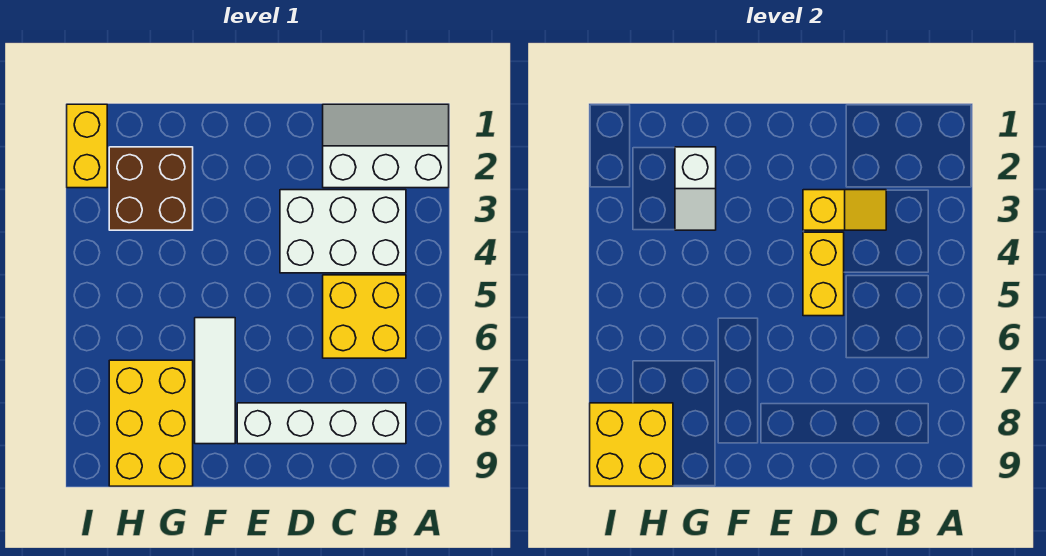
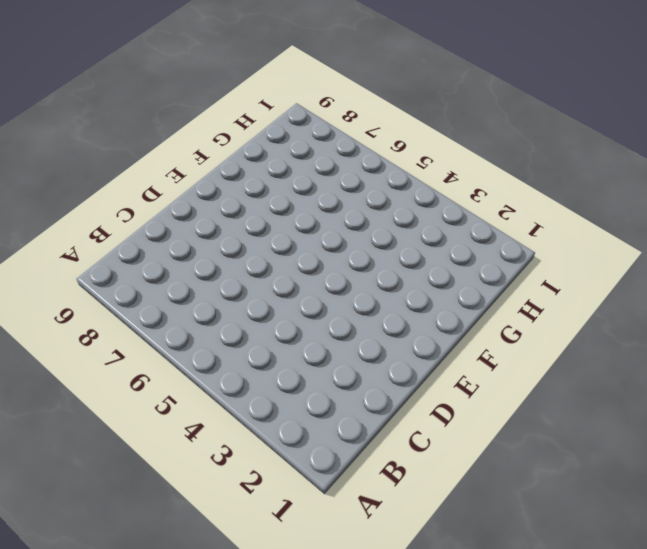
none -> white 2x3 slope [323,104,449,188]
none -> white 2x3 brick [280,190,406,273]
none -> yellow 2x2 brick [323,275,406,358]

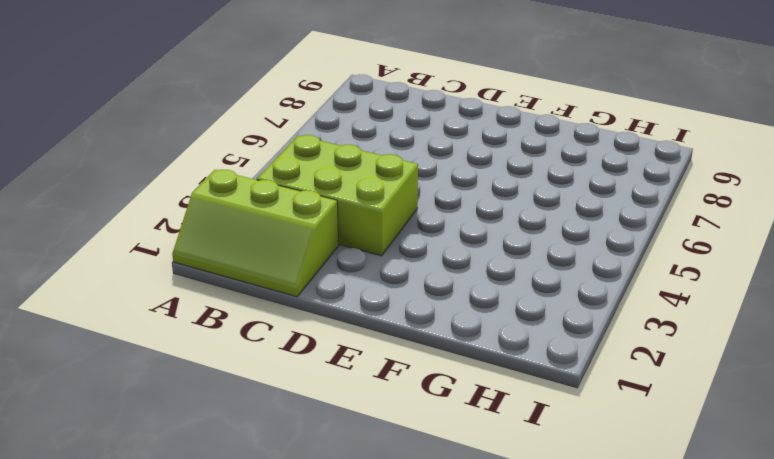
lime 2x3 slope [172,170,339,297] -> white 2x3 slope [323,104,449,188]
lime 2x3 brick [257,135,418,256] -> white 2x3 brick [280,190,406,273]
none -> yellow 2x2 brick [323,275,406,358]
none -> white 1x4 brick [237,403,406,444]
none -> white 1x3 tile [195,318,235,444]

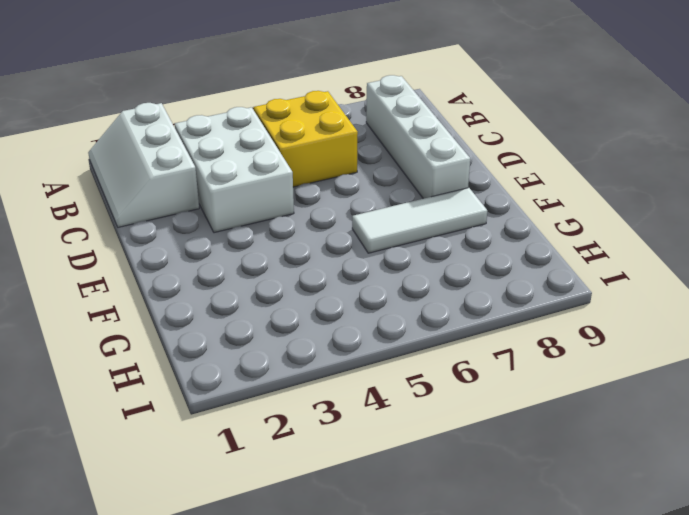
none -> brown 2x2 brick [109,147,193,230]
none -> yellow 2x3 brick [109,360,193,486]
none -> yellow 1x2 brick [67,104,107,188]

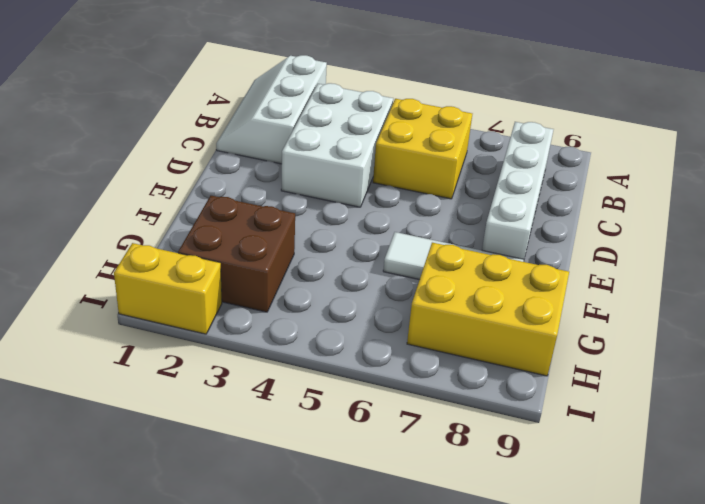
none -> yellow 1x2 slope [803,190,886,230]
none -> yellow 1x2 brick [803,232,844,316]
none -> white 1x2 slope [675,147,716,230]

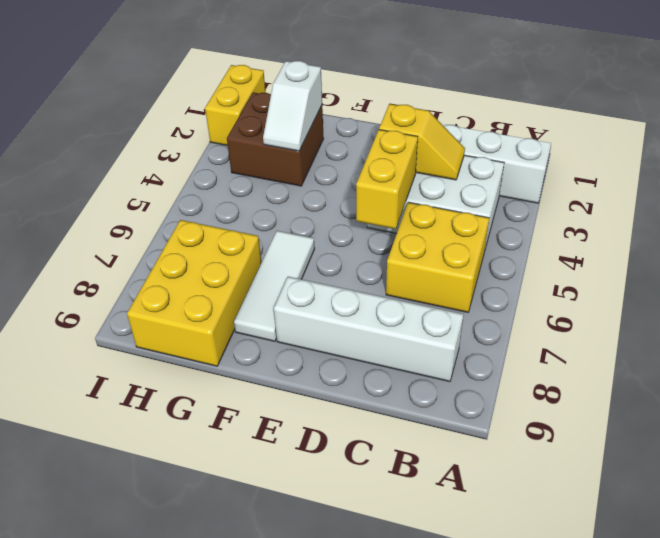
none -> yellow 2x2 brick [590,403,673,486]

